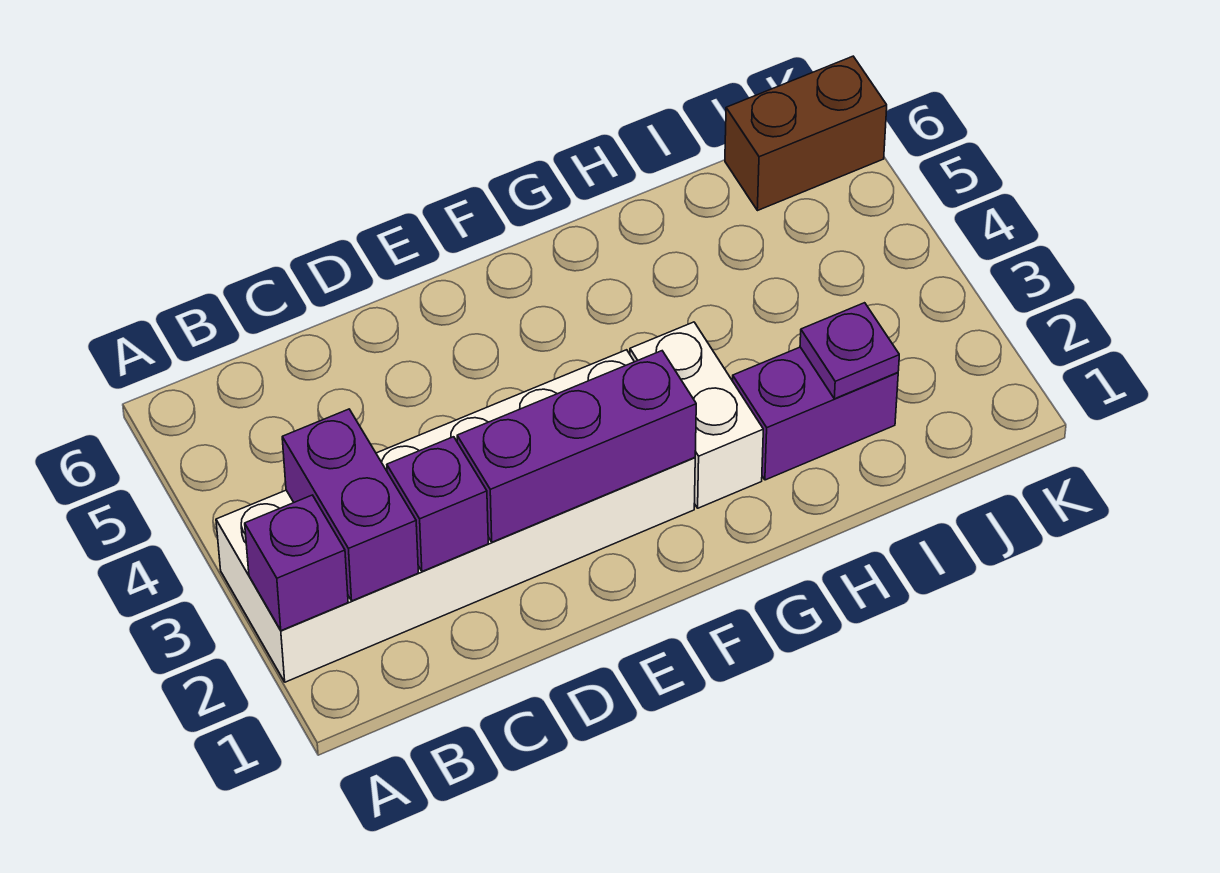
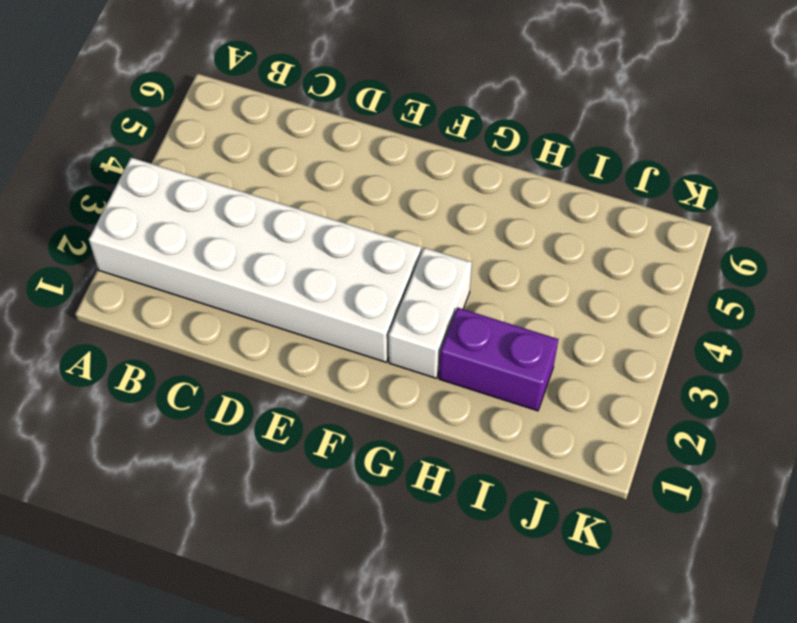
none -> brown 1x2 brick [725,56,887,211]
none -> purple 1x1 brick [245,495,348,631]

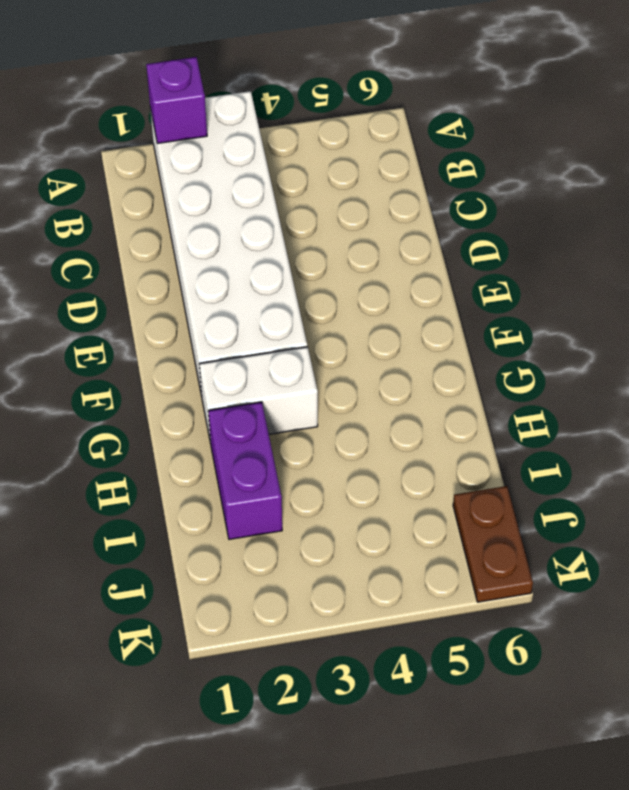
brown 1x2 plate [453,486,533,602] -> brown 1x2 brick [725,56,887,211]
none -> purple 1x2 brick [282,409,418,601]
none -> purple 1x1 brick [387,437,488,571]

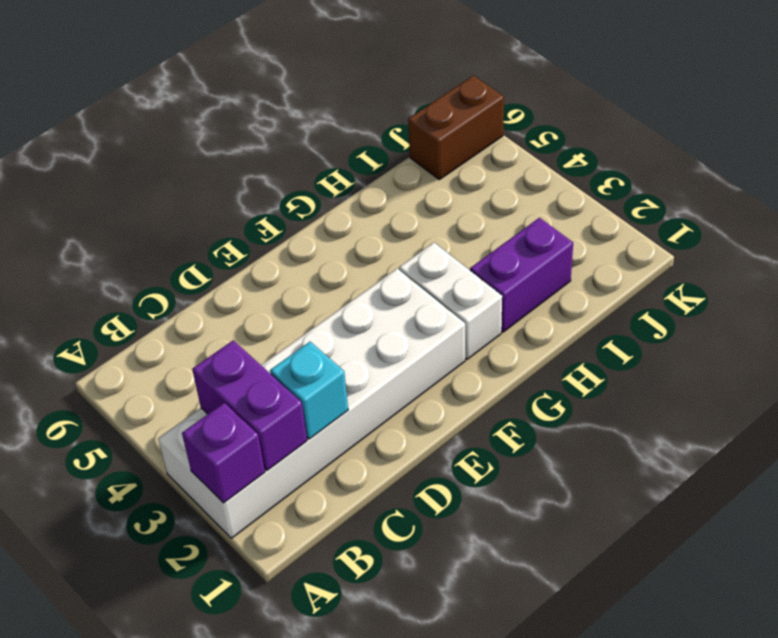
cyan 1x1 brick [270,342,348,439] -> purple 1x1 brick [387,437,488,571]
none -> purple 1x3 brick [457,351,696,542]
none -> purple 1x1 plate [800,303,899,399]

